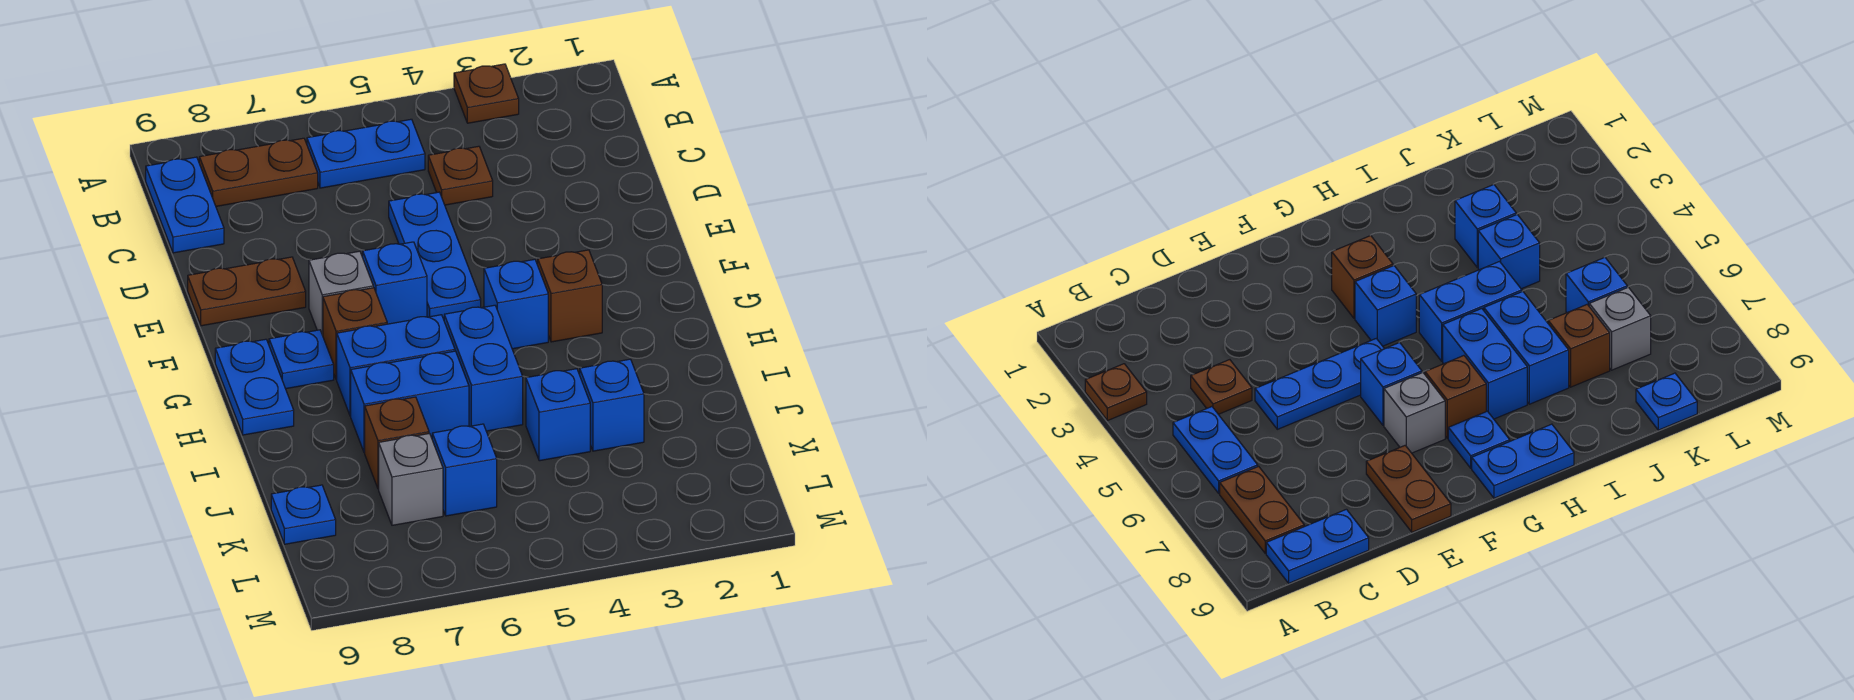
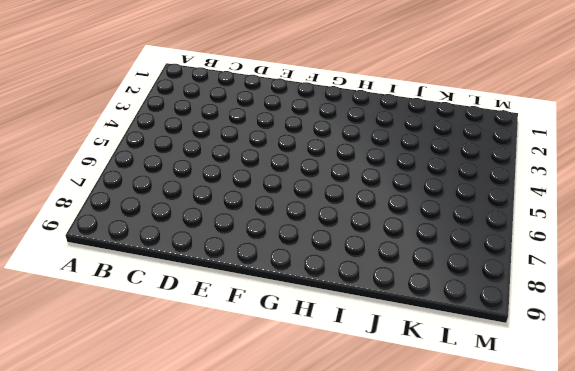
none -> brown 1x1 plate [454,64,519,123]
none -> blue 1x2 plate [307,119,425,188]
none -> brown 1x2 plate [199,138,318,206]

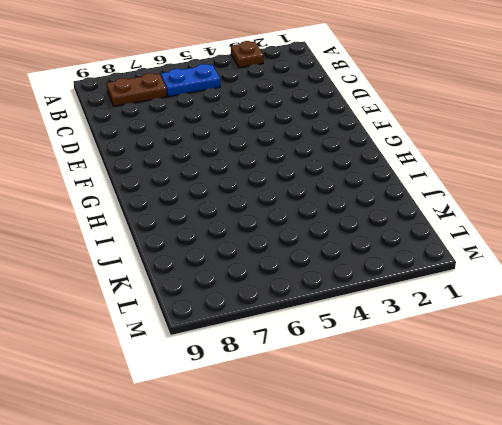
none -> blue 1x2 plate [146,157,224,253]
none -> brown 1x1 plate [428,146,493,205]
none -> blue 1x3 plate [389,192,481,319]

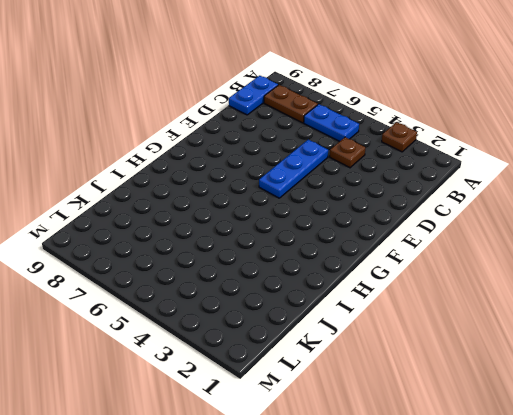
none -> brown 1x2 plate [188,257,306,326]
none -> blue 1x1 brick [363,242,427,324]
none -> grey 1x1 brick [309,251,373,336]

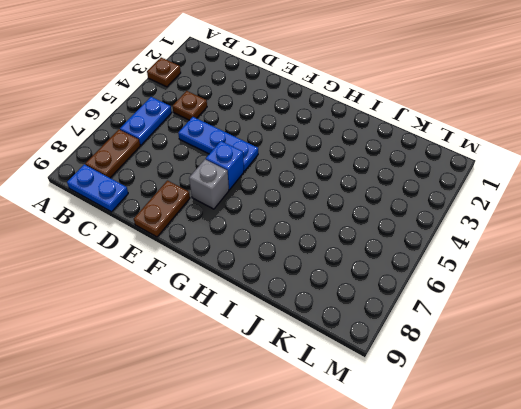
none -> brown 1x1 brick [538,250,602,342]
none -> blue 1x1 brick [484,259,548,349]
none -> brown 1x1 brick [323,288,387,380]

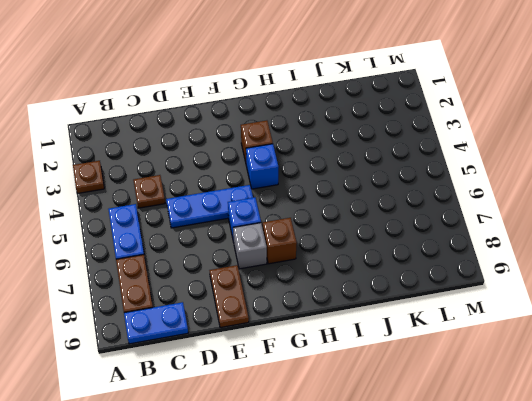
none -> blue 1x1 plate [269,330,334,389]
none -> blue 1x2 plate [215,339,294,435]
none -> blue 1x2 brick [444,305,523,431]

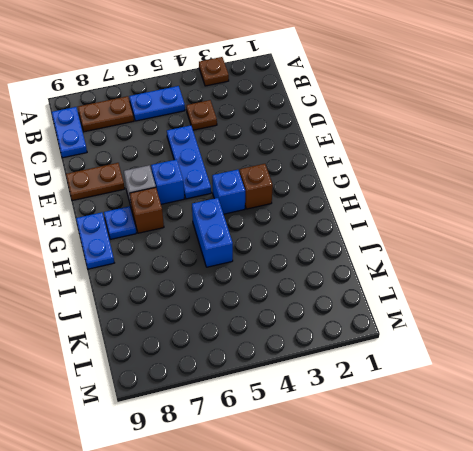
none -> blue 1x2 brick [337,315,455,416]
none -> blue 1x2 brick [351,351,469,453]
none -> blue 1x1 brick [580,359,644,451]

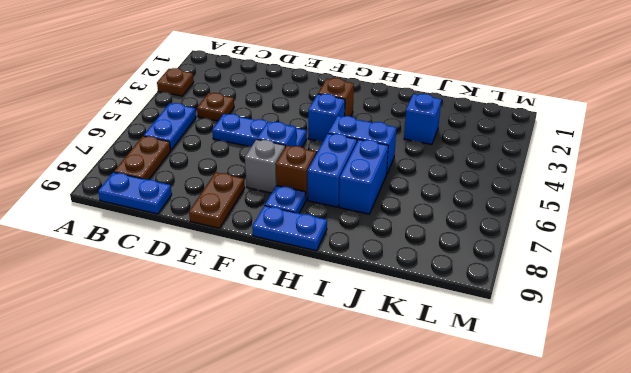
none -> blue 1x1 brick [526,369,590,461]
none -> brown 1x1 brick [365,397,429,489]
none -> blue 1x1 brick [432,424,497,516]

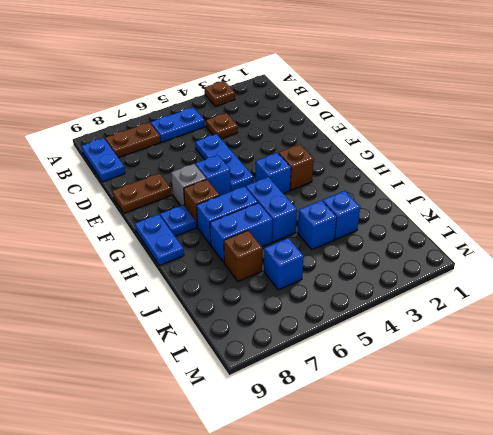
none -> grey 1x1 brick [379,434,443,525]
none -> blue 1x1 plate [271,485,336,544]

